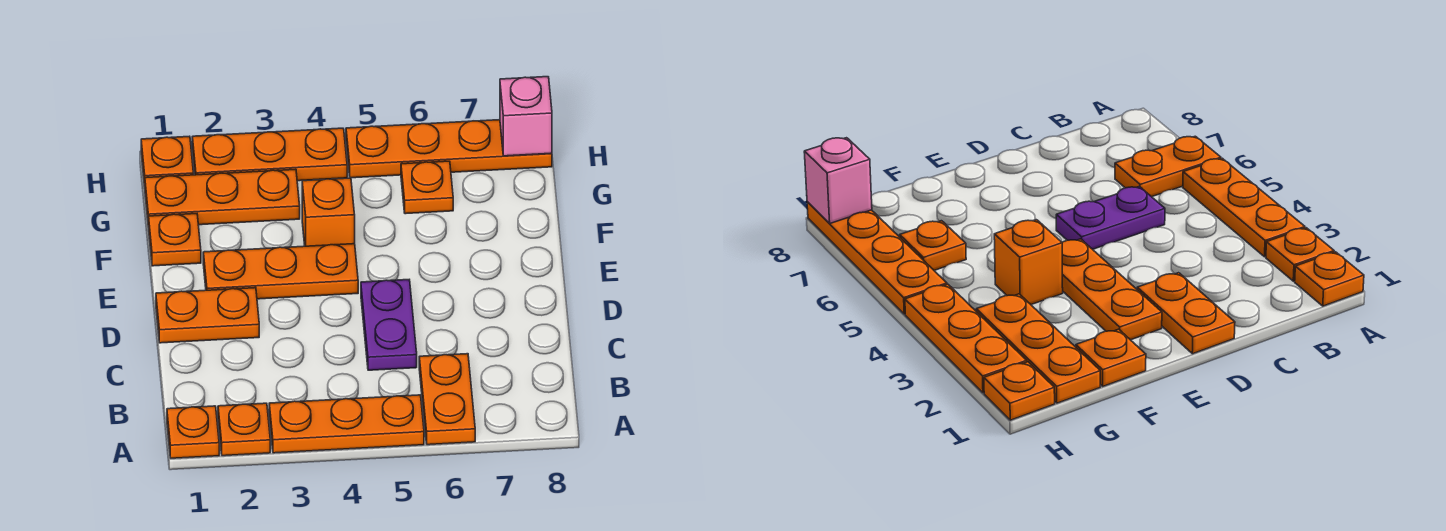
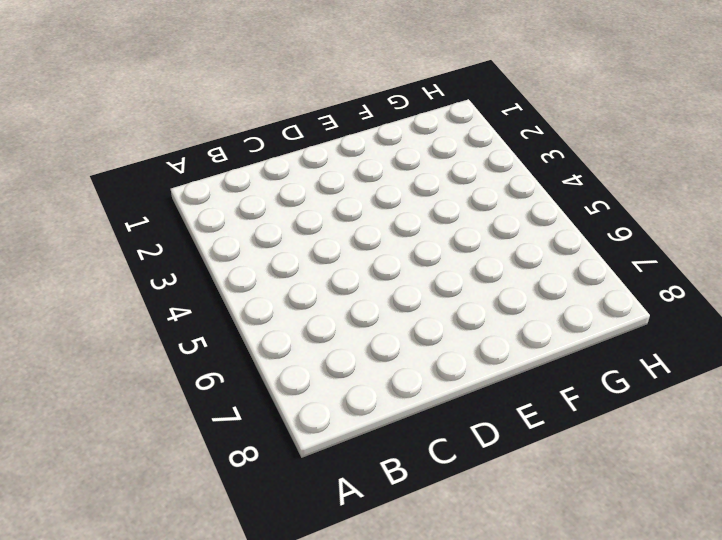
none -> orange 1x1 plate [167,406,219,458]
none -> orange 1x1 plate [218,403,270,456]
none -> orange 1x3 plate [269,395,424,453]

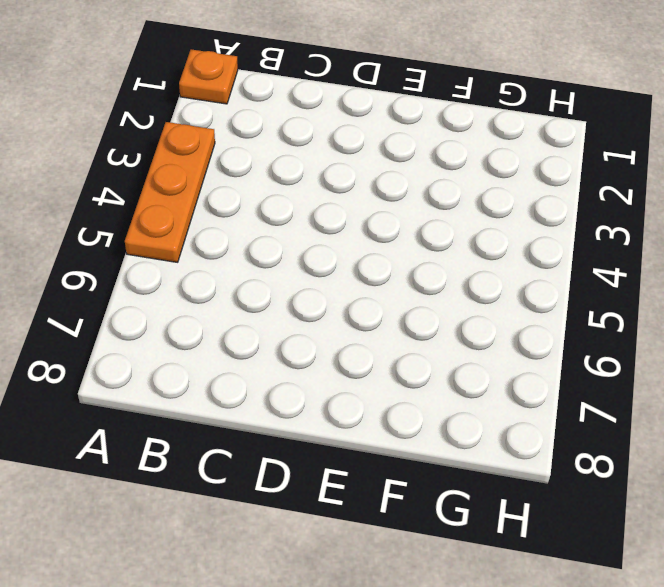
none -> orange 1x1 plate [218,403,270,456]
none -> orange 1x2 plate [419,354,475,445]
none -> purple 1x2 plate [361,280,417,370]

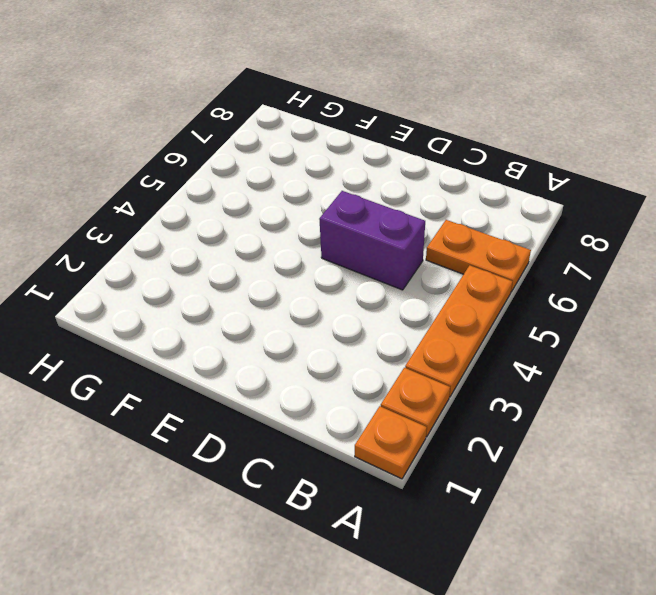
purple 1x2 brick [319,191,425,290] -> purple 1x2 plate [361,280,417,370]
none -> orange 1x2 plate [156,288,259,343]
none -> orange 1x3 plate [203,244,358,299]
none -> orange 1x1 plate [149,214,201,266]

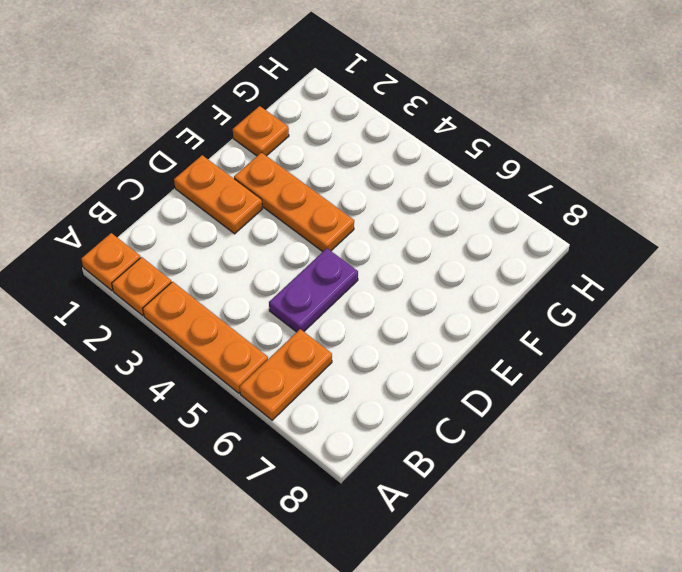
none -> orange 1x1 brick [302,178,355,246]
none -> orange 1x3 plate [145,169,300,227]
none -> orange 1x1 plate [401,161,453,214]

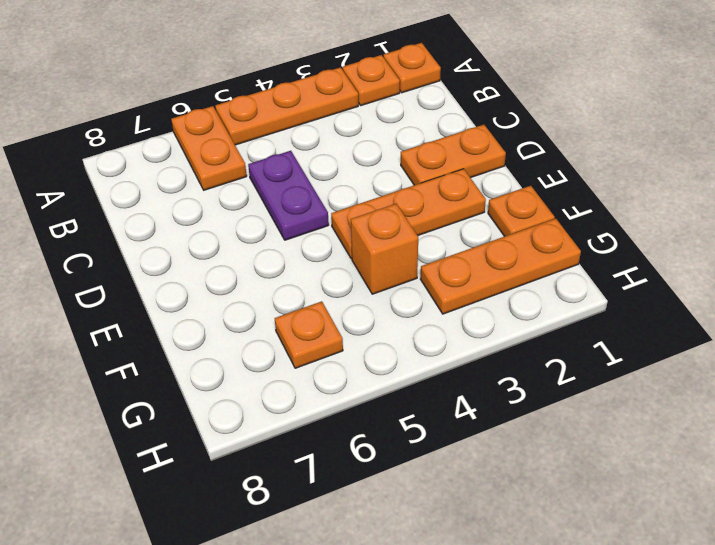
none -> orange 1x1 plate [141,136,194,186]
none -> orange 1x3 plate [192,128,347,181]
none -> orange 1x4 plate [346,120,552,178]

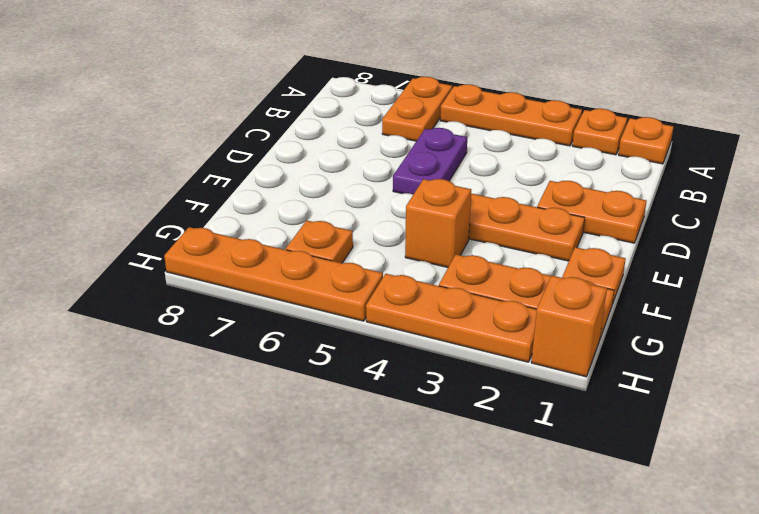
orange 1x1 brick [531,276,607,377] -> orange 1x1 plate [141,136,194,186]
none -> pink 1x1 brick [500,77,552,156]

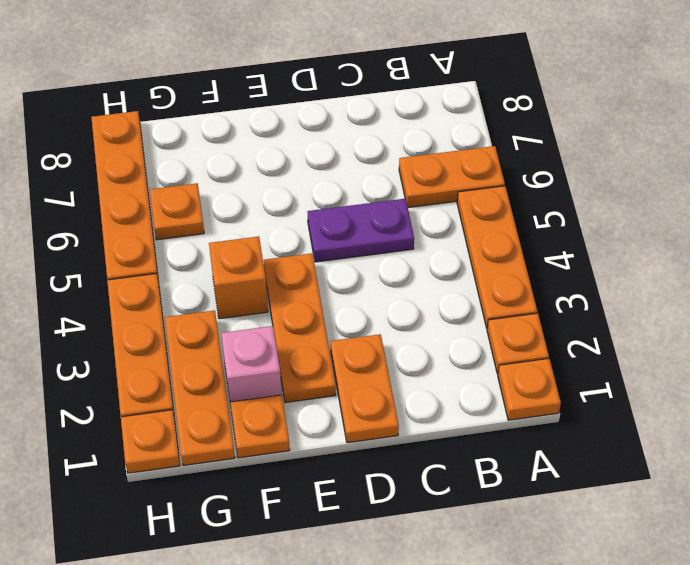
pink 1x1 brick [221,326,282,402] -> pink 1x1 brick moved to [500,77,552,156]

